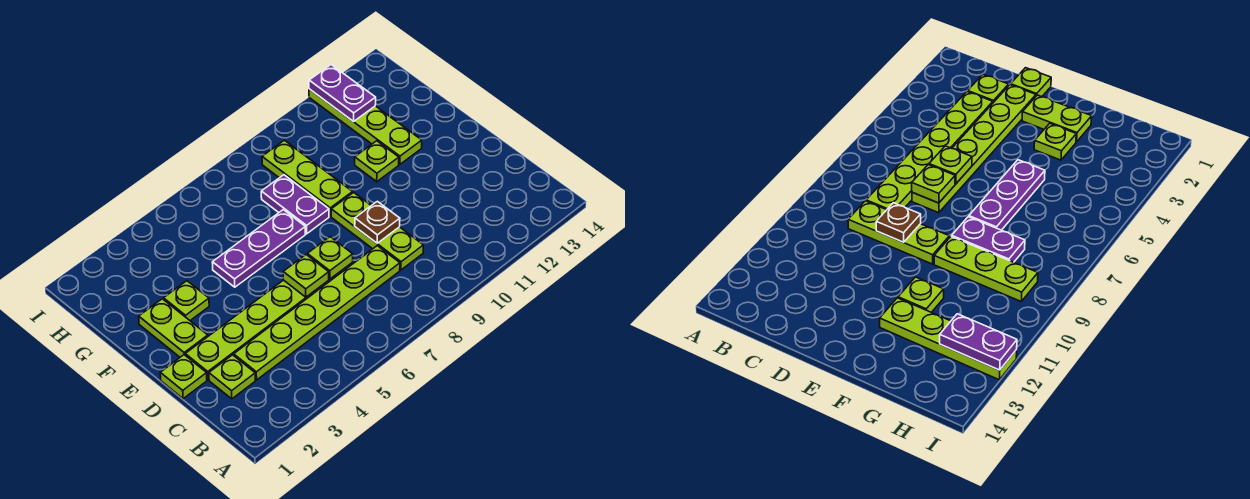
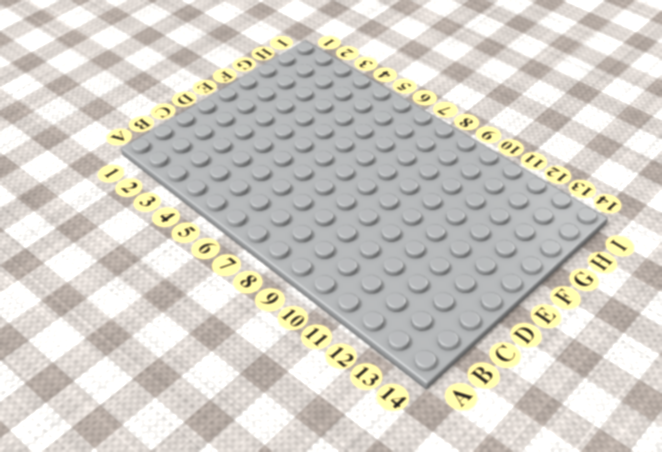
none -> lime 1x1 plate [209,355,255,399]
none -> lime 1x6 plate [234,246,400,380]
none -> lime 1x3 plate [331,192,423,270]

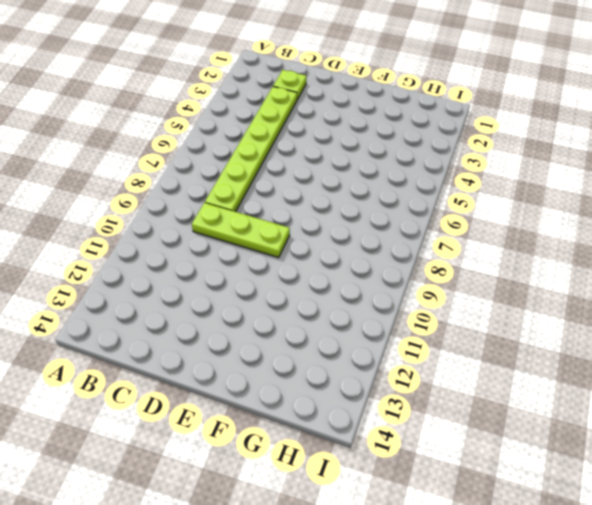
none -> lime 1x1 plate [160,355,207,399]
none -> lime 1x6 plate [185,262,353,380]
none -> lime 1x2 plate [139,299,208,357]

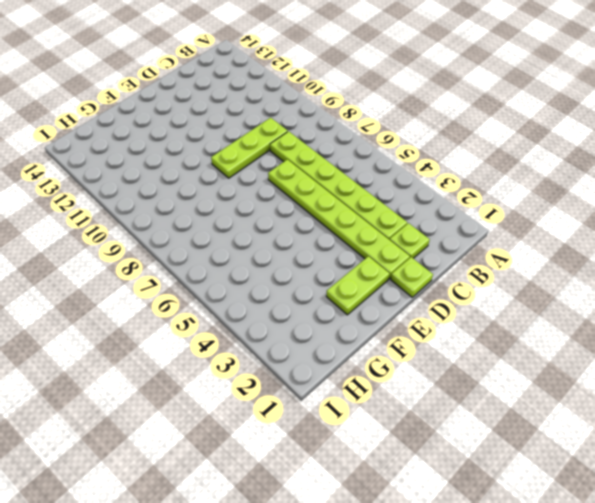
none -> lime 1x1 plate [164,281,209,320]
none -> purple 1x3 plate [212,210,305,287]
none -> purple 1x2 plate [261,175,329,234]

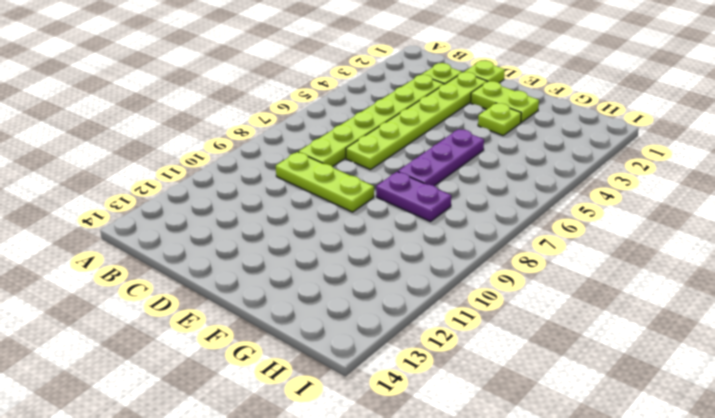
none -> lime 1x3 plate [262,140,353,216]
none -> lime 1x1 plate [355,141,399,182]
none -> lime 1x4 plate [309,89,422,164]

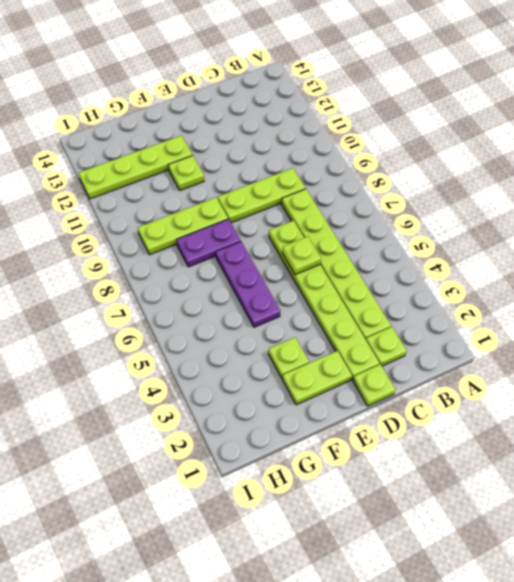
none -> lime 1x1 plate [307,237,353,279]
none -> brown 1x1 plate [355,201,400,243]
none -> purple 1x2 plate [309,65,376,122]

